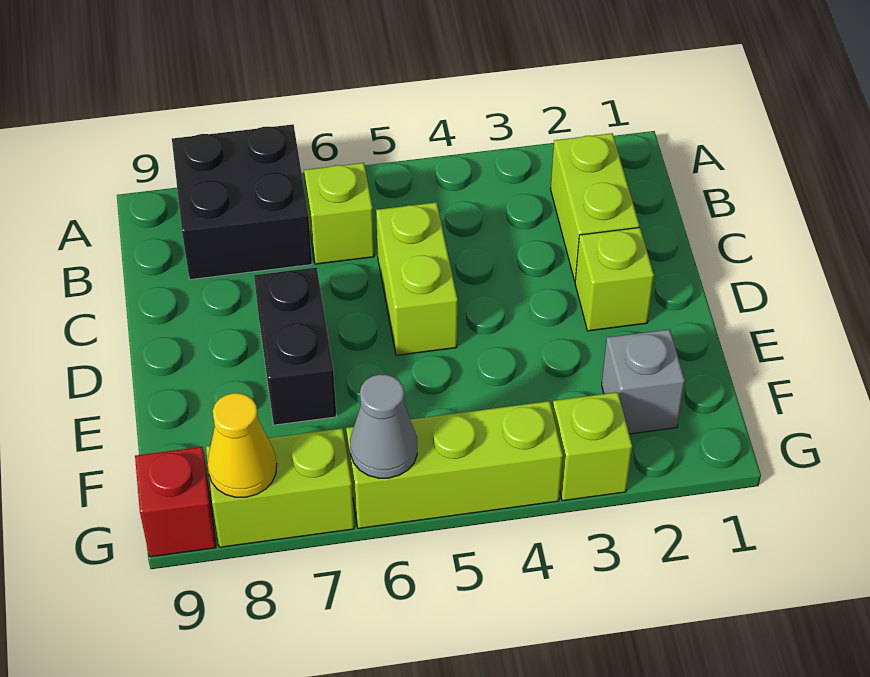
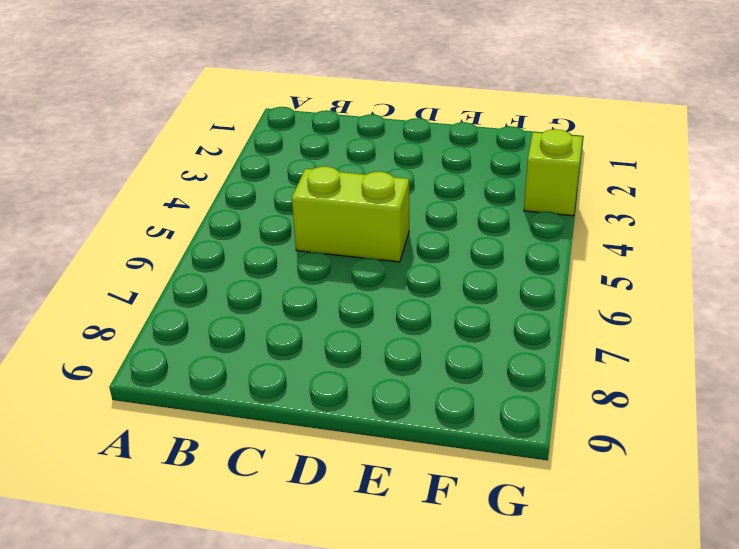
none -> black 2x2 brick [172,124,312,280]
none -> lime 1x2 brick [551,133,639,281]
none -> lime 1x1 brick [304,163,374,264]

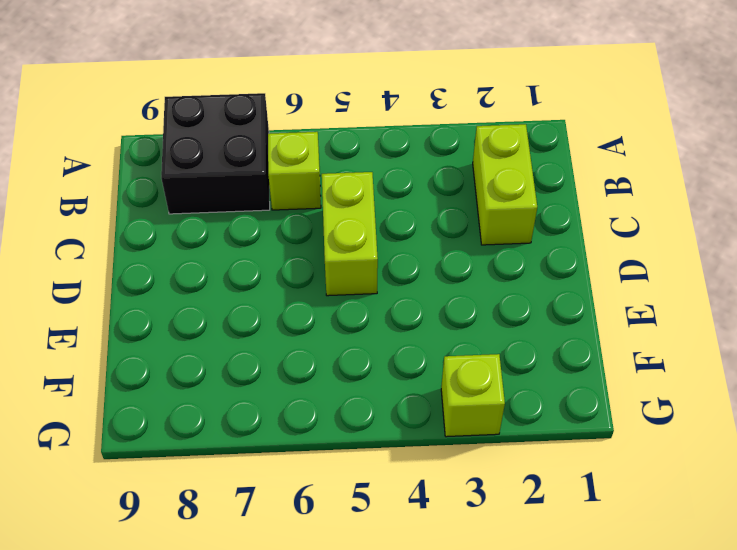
none -> lime 1x1 brick [575,228,654,331]
none -> black 1x2 brick [254,267,337,425]
none -> grey 1x1 brick [602,329,685,434]

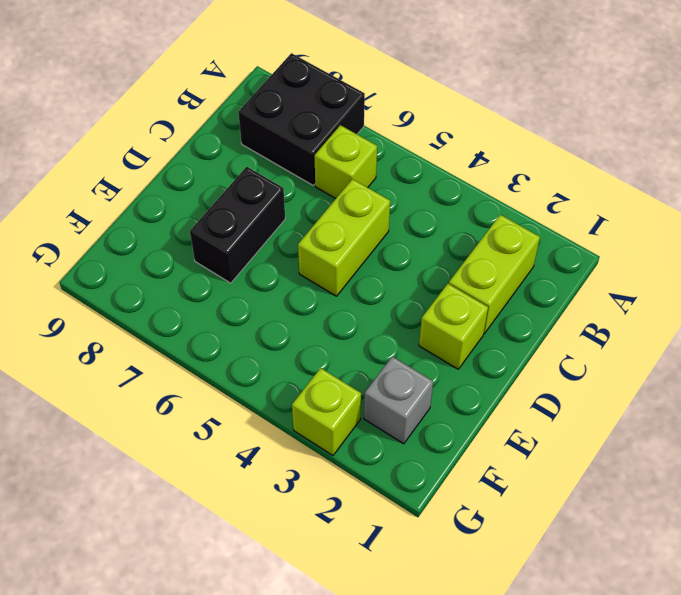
none -> lime 1x3 brick [346,401,563,529]
none -> lime 1x2 brick [206,428,354,547]
none -> red 1x1 brick [135,447,216,557]

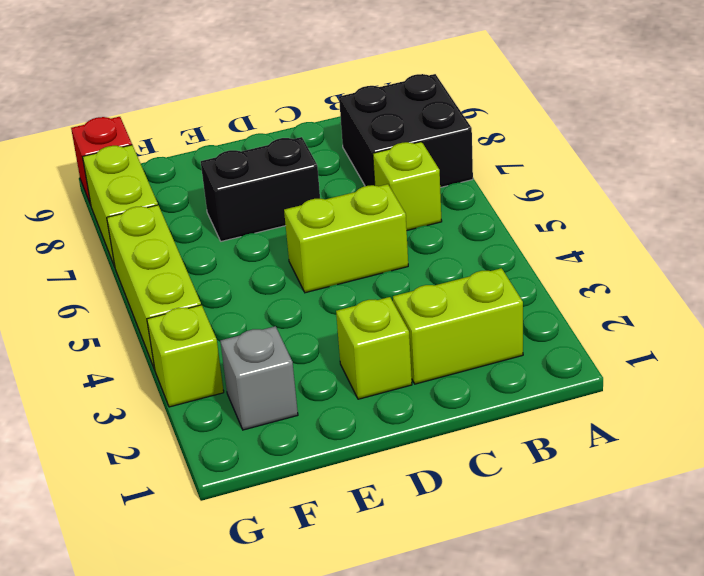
none -> grey 1x1 cone [350,374,417,478]
none -> yellow 1x1 cone [208,393,277,497]

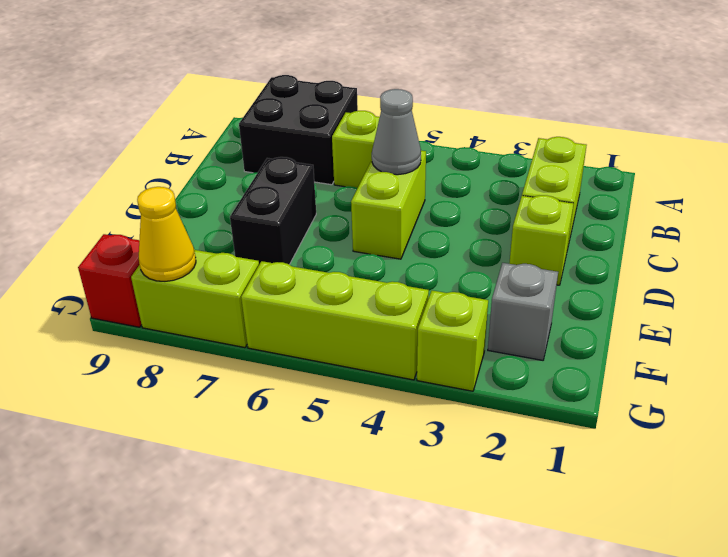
grey 1x1 cone [372,89,421,175] -> grey 1x1 cone moved to [350,374,417,478]

